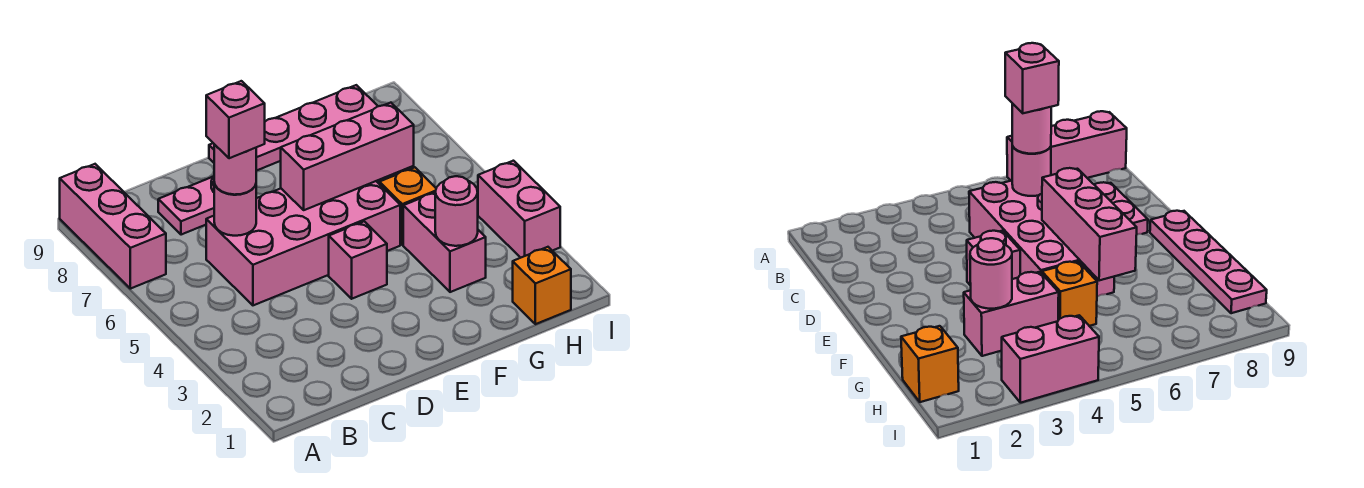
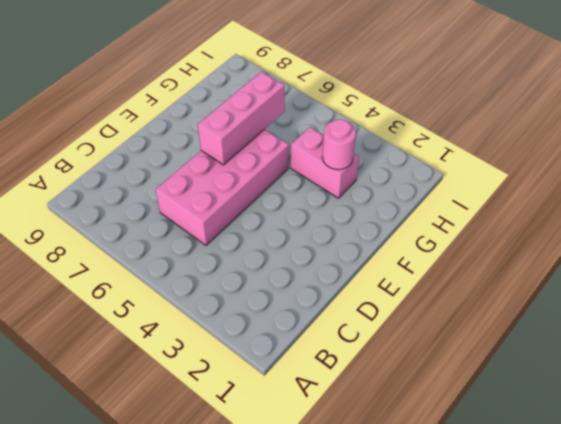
none -> pink 1x3 brick [60,164,166,289]
none -> pink 1x2 plate [158,176,214,235]
none -> pink 1x1 brick [329,221,387,299]

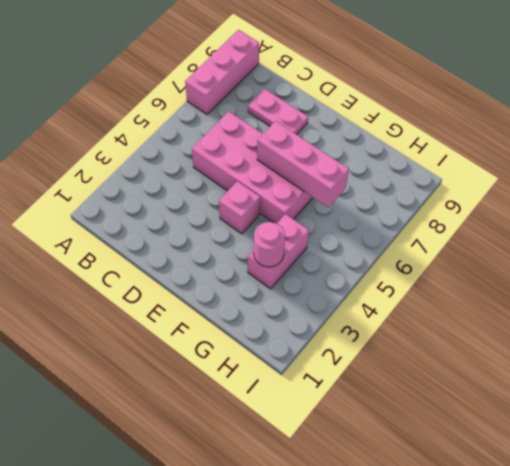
none -> pink 1x4 plate [209,85,378,171]
none -> orange 1x1 brick [379,167,436,245]
none -> orange 1x1 brick [513,247,571,324]

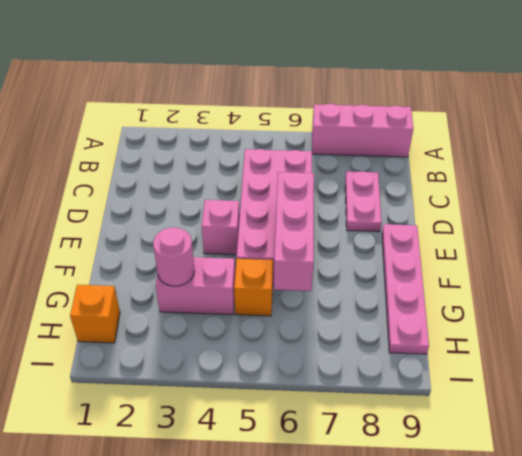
none -> pink 1x2 brick [478,161,560,258]
none -> pink 1x1 round brick [214,183,256,236]
none -> pink 1x1 round brick [214,144,256,195]

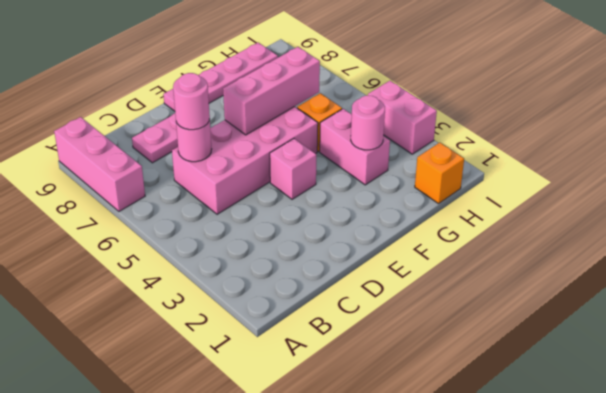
none -> pink 1x1 brick [206,81,265,158]

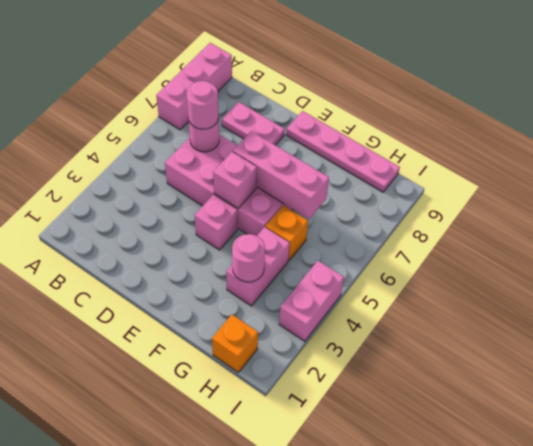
pink 1x1 brick [213,152,257,208] -> pink 1x1 brick moved to [206,81,265,158]

